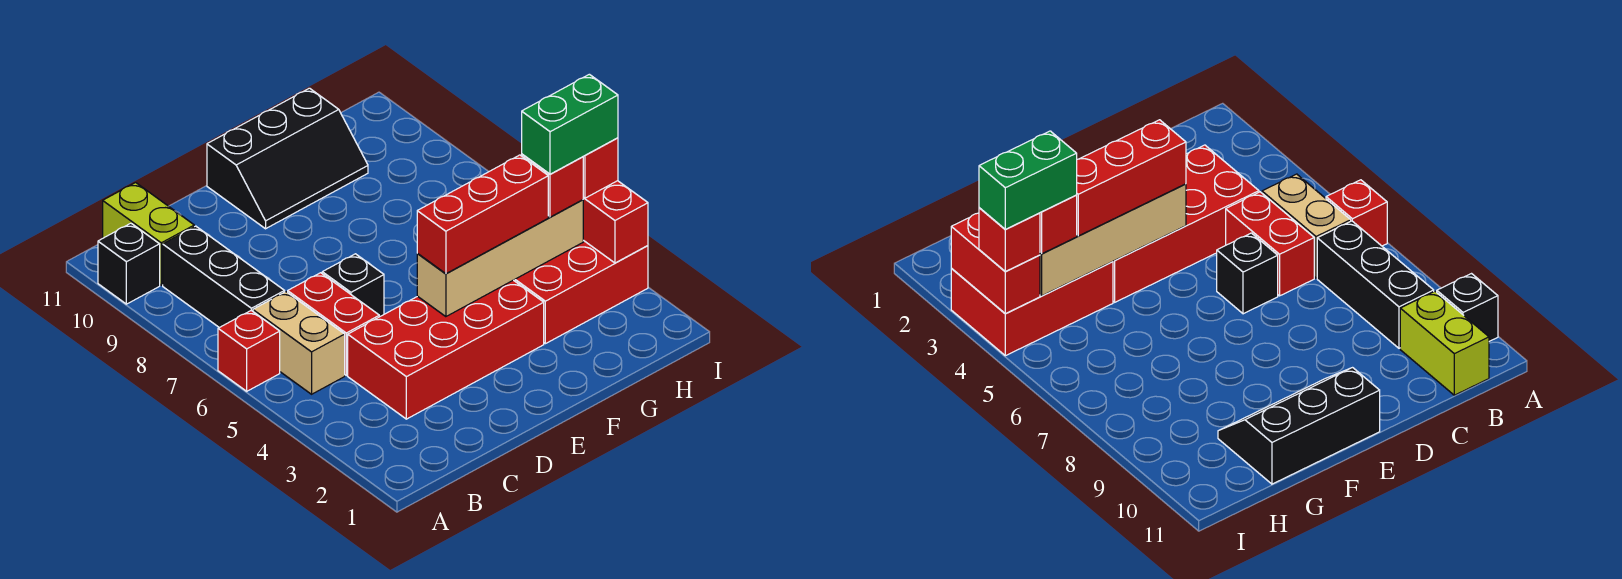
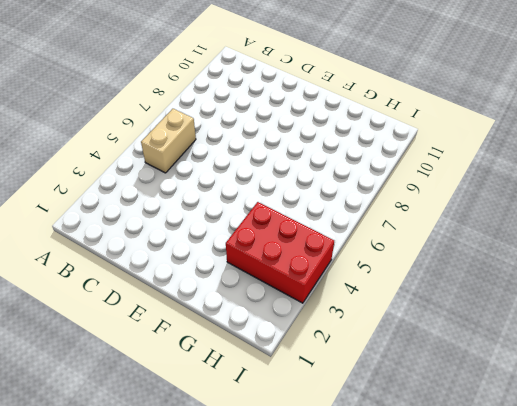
none -> red 1x1 brick [218,311,280,391]
none -> black 1x1 brick [98,223,160,304]
none -> black 1x3 brick [163,226,285,328]

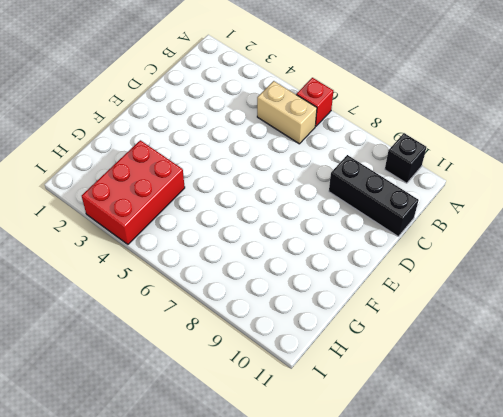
black 1x3 brick [329,155,419,236] -> black 1x3 brick moved to [163,226,285,328]
none -> lime 1x2 brick [103,183,194,285]
none -> red 2x4 brick [348,280,544,419]
none -> red 1x2 brick [288,273,379,375]

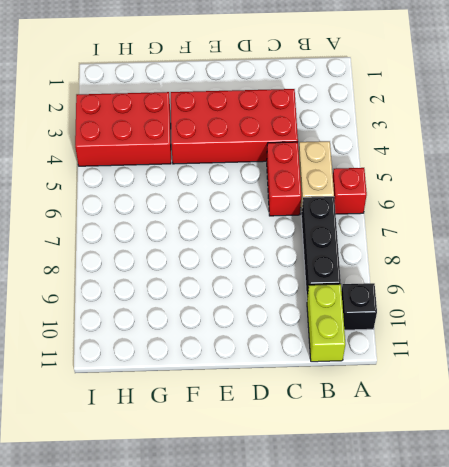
none -> black 1x1 brick [322,254,384,317]
none -> black 2x3 slope [207,88,368,229]
none -> tan 1x4 brick [417,200,583,317]

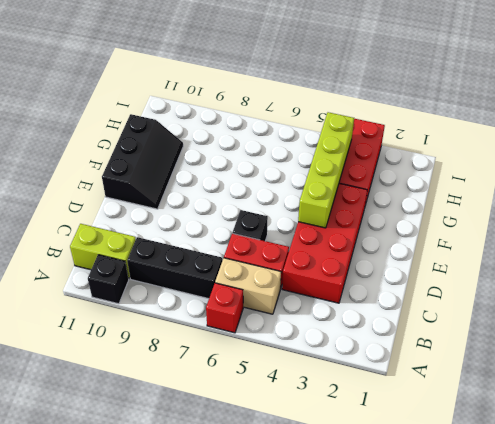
lime 1x4 brick [298,112,354,228] -> tan 1x4 brick [417,200,583,317]
none -> red 1x2 brick [583,181,648,263]
none -> red 1x3 brick [417,155,548,274]
none -> red 1x1 brick [522,154,583,217]

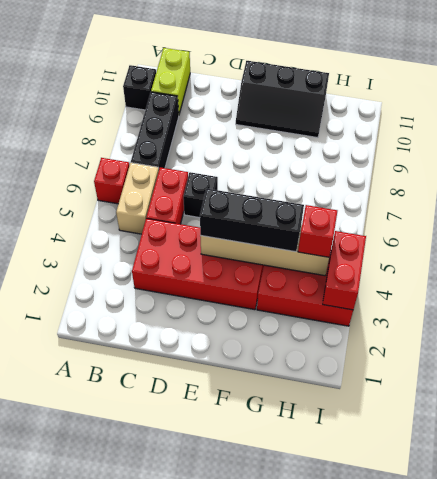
black 1x3 brick [200,189,304,252] -> red 1x3 brick [417,155,548,274]
none -> red 1x1 brick [583,138,618,198]
none -> green 1x2 brick [522,74,618,174]

